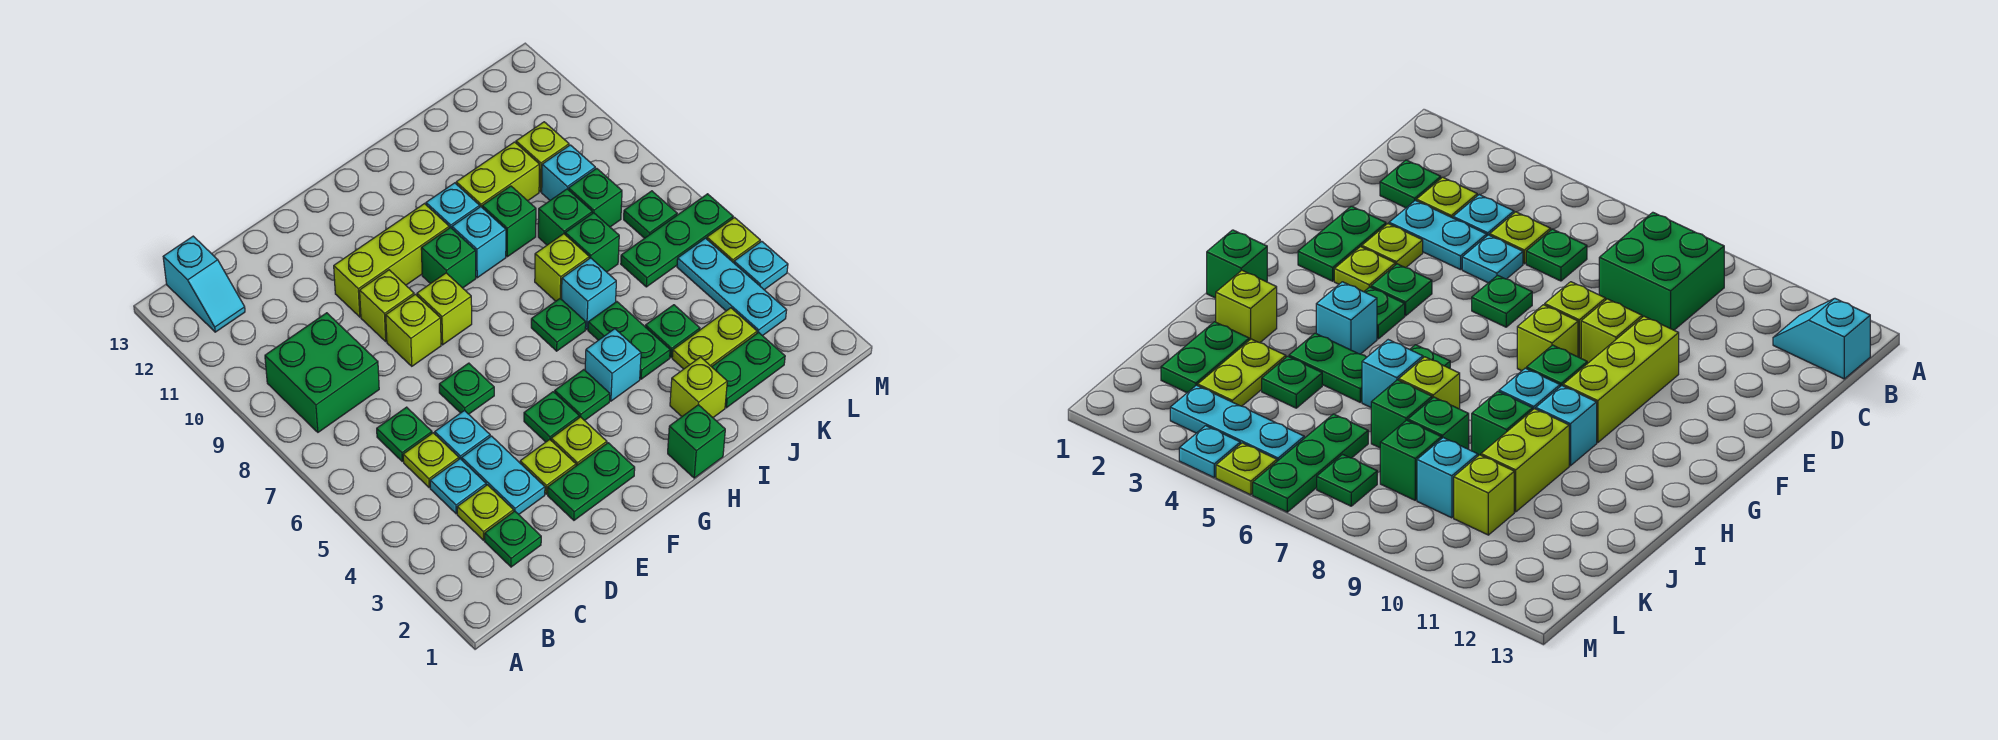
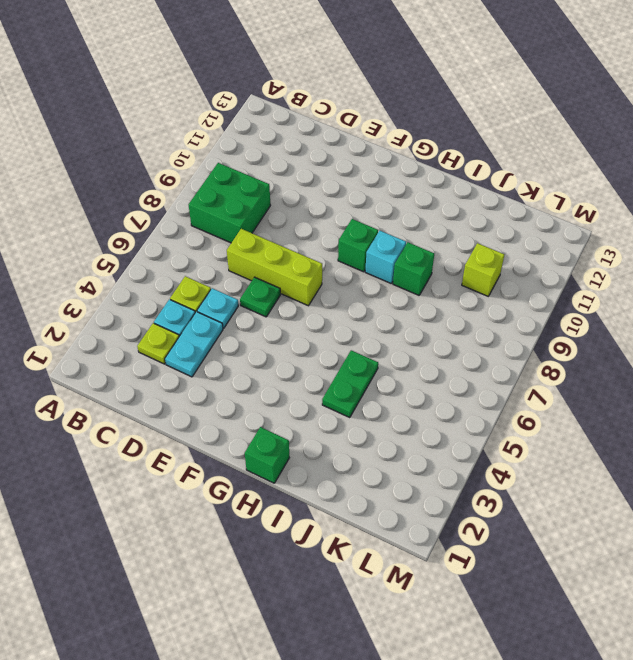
lime 1x3 brick [227,229,322,306] -> lime 1x3 brick moved to [334,204,449,317]
none -> cyan 1x2 slope [163,236,245,332]
none -> green 1x1 plate [485,511,541,567]
none -> green 1x1 plate [377,407,432,461]
none -> green 1x2 plate [548,443,635,520]

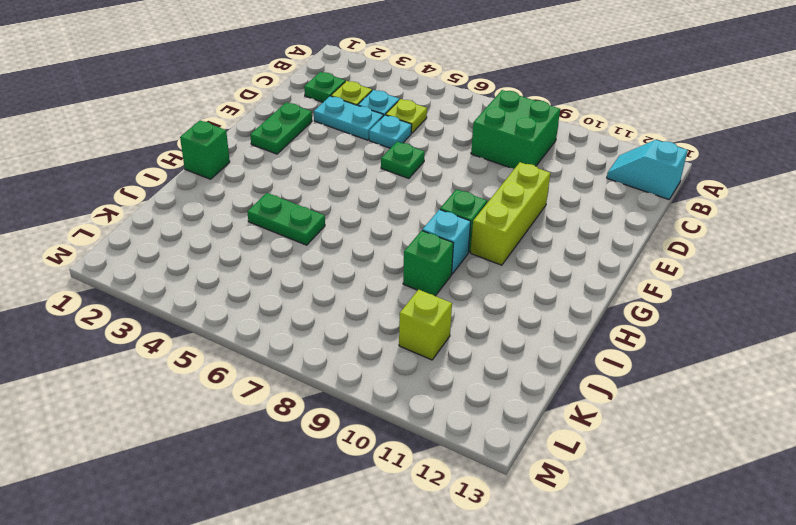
none -> green 1x1 plate [377,407,432,461]
none -> lime 1x1 plate [520,439,576,494]
none -> lime 1x1 brick [386,294,441,366]
none -> lime 1x1 brick [360,270,414,341]

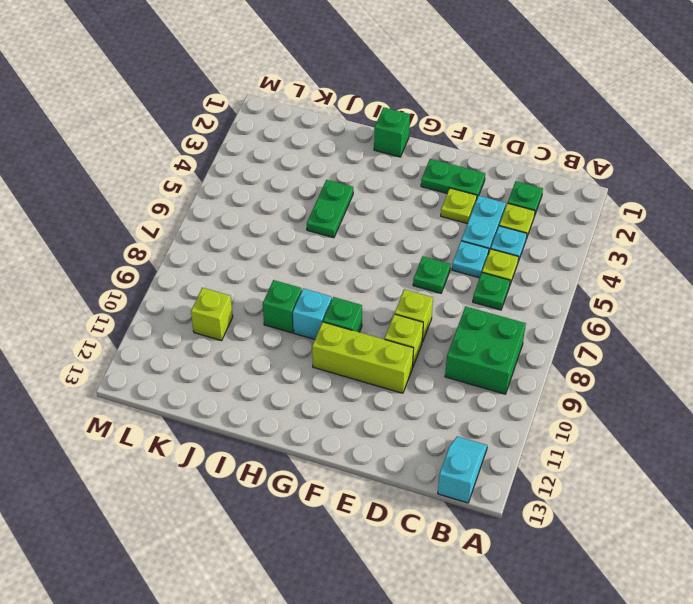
none -> lime 1x1 plate [551,417,607,466]
none -> green 1x1 plate [524,392,579,442]
none -> lime 1x1 brick [417,273,472,345]
none -> green 1x1 plate [555,370,610,421]

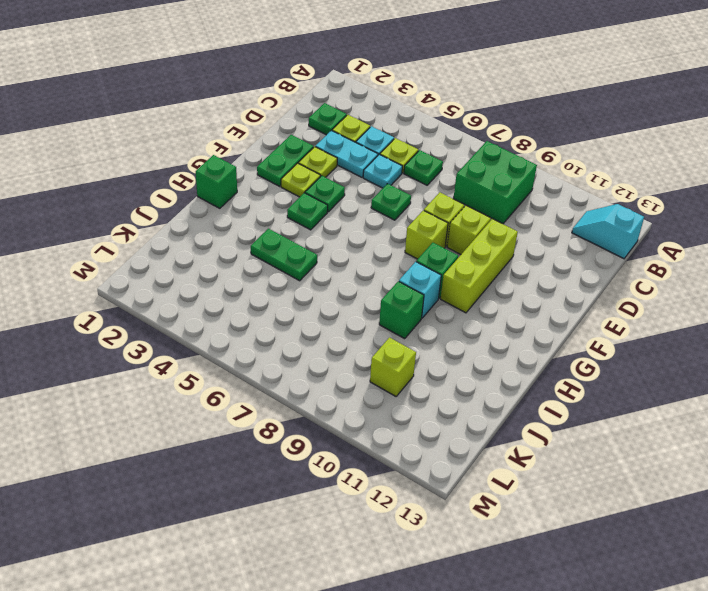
none -> cyan 1x1 brick [585,329,641,401]
none -> green 1x1 plate [531,299,586,351]
none -> cyan 1x1 brick [426,183,480,228]
none -> lime 1x1 brick [670,357,727,417]

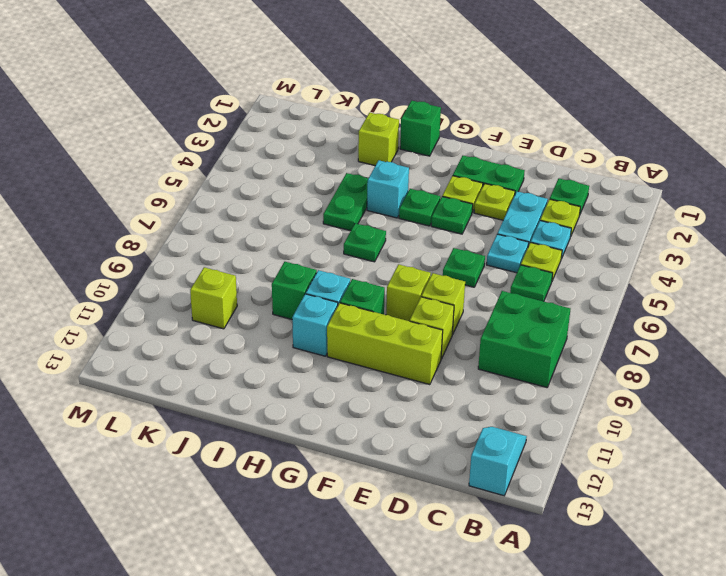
none -> cyan 1x1 brick [561,258,616,329]
none -> lime 1x1 brick [535,234,589,301]
none -> lime 1x2 brick [456,142,539,207]
none -> green 1x2 plate [712,332,785,408]

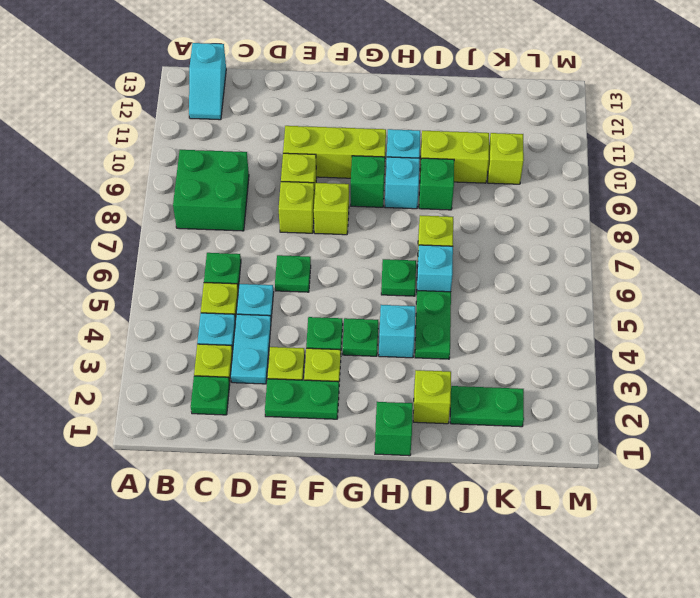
none -> lime 1x2 plate [672,308,757,369]
none -> green 1x1 plate [645,305,700,357]
none -> green 1x1 brick [565,213,619,272]
none -> green 1x1 brick [538,189,592,245]

